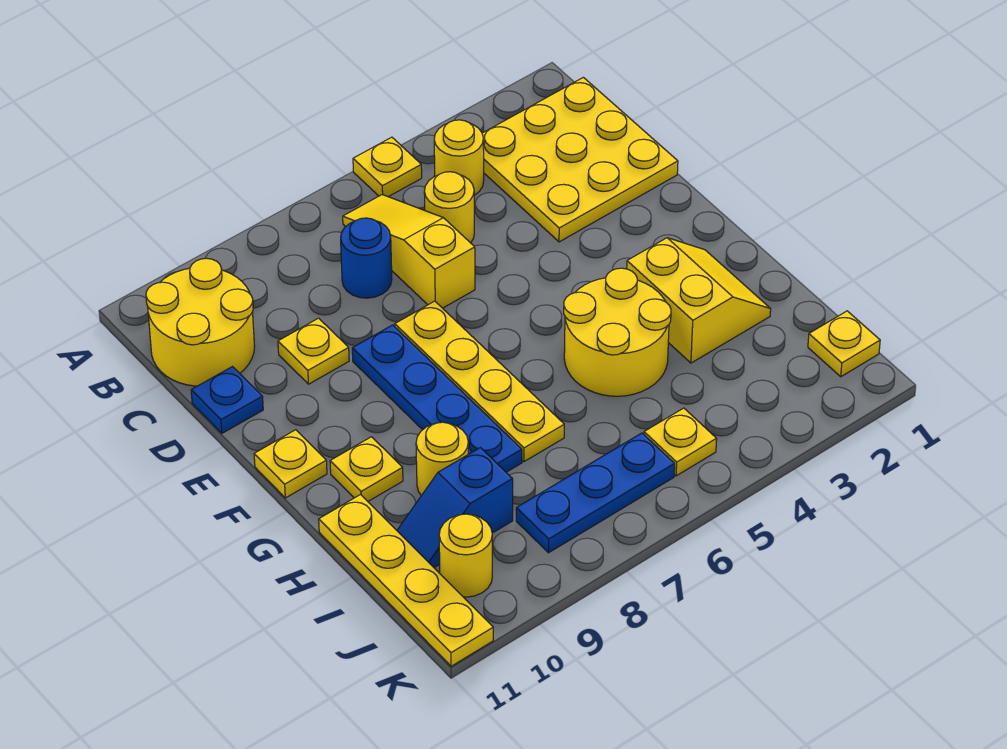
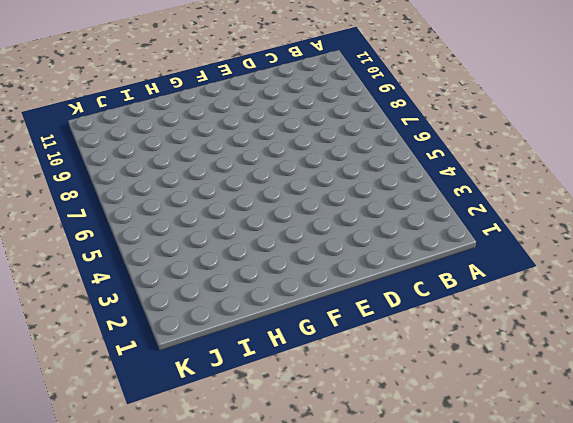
none -> yellow 1x1 plate [353,137,422,197]
none -> yellow 3x3 plate [482,77,678,242]
none -> yellow 1x1 round brick [434,120,484,195]

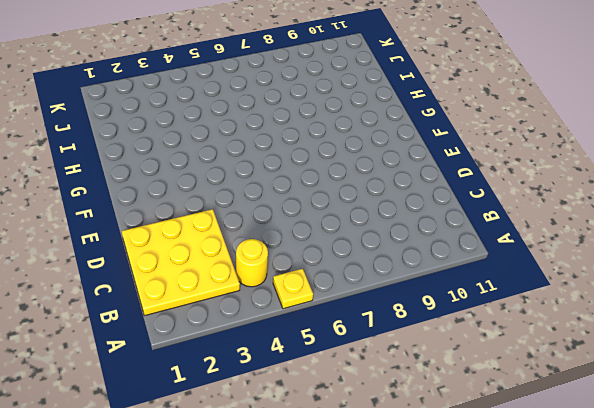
none -> yellow 1x3 slope [343,195,475,308]
none -> yellow 2x2 round brick [146,258,255,386]
none -> yellow 1x1 round brick [424,172,474,243]

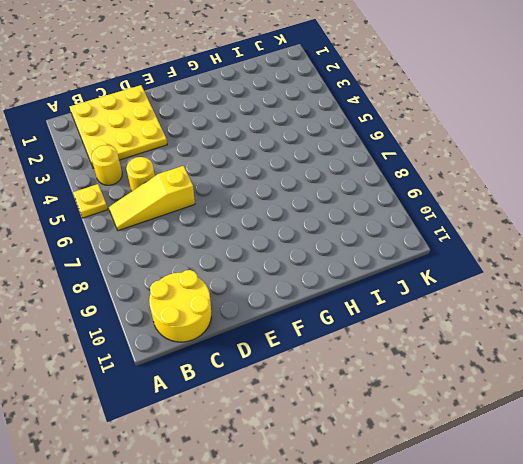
none -> blue 1x1 round brick [341,218,392,298]
none -> yellow 1x1 plate [278,318,349,384]
none -> blue 1x1 plate [191,367,263,433]

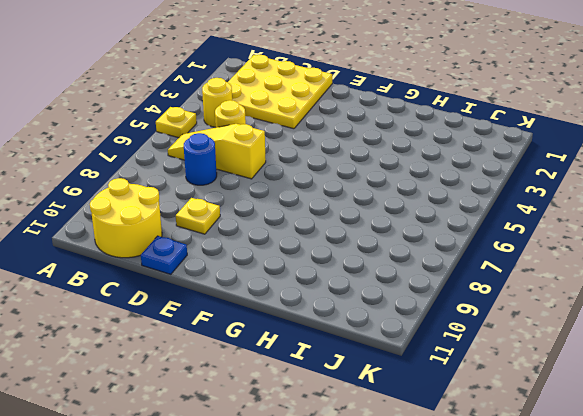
none -> yellow 1x4 plate [395,301,564,462]
none -> blue 1x4 plate [352,325,522,472]
none -> yellow 1x1 plate [254,430,327,498]

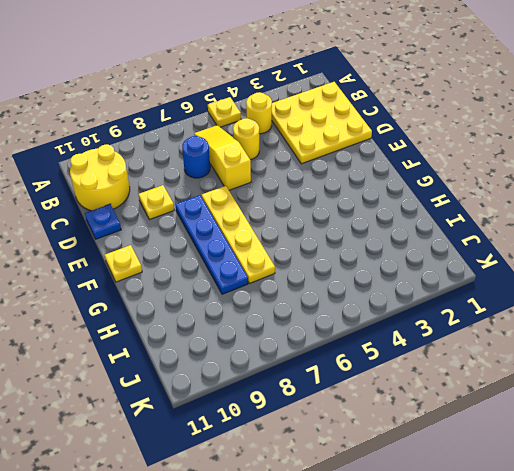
none -> yellow 2x2 slope [627,238,771,363]
none -> yellow 2x2 round brick [564,268,671,396]
none -> yellow 1x1 plate [330,437,403,501]

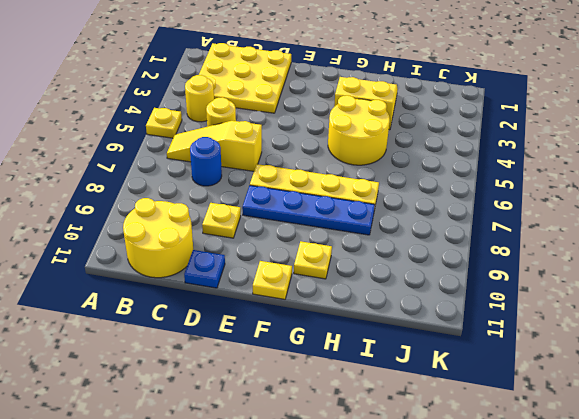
none -> yellow 1x1 round brick [416,422,468,496]
none -> yellow 1x4 plate [319,495,493,666]
none -> blue 1x2 slope [397,448,513,568]

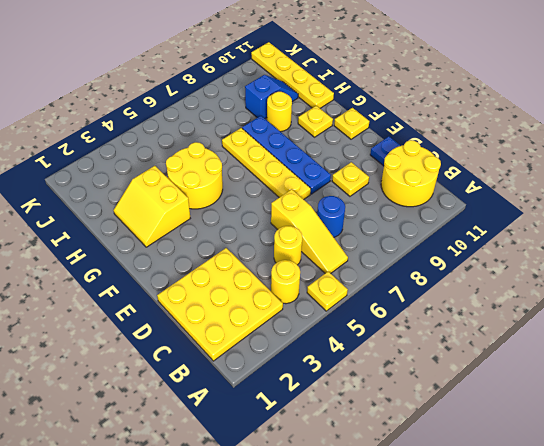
none -> yellow 1x1 plate [808,311,880,377]
none -> yellow 1x1 plate [644,408,717,476]
none -> blue 1x3 plate [516,433,675,553]

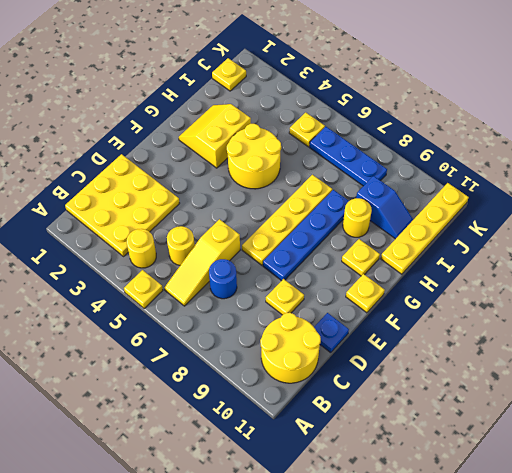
none -> yellow 1x1 round brick [439,514,492,597]

